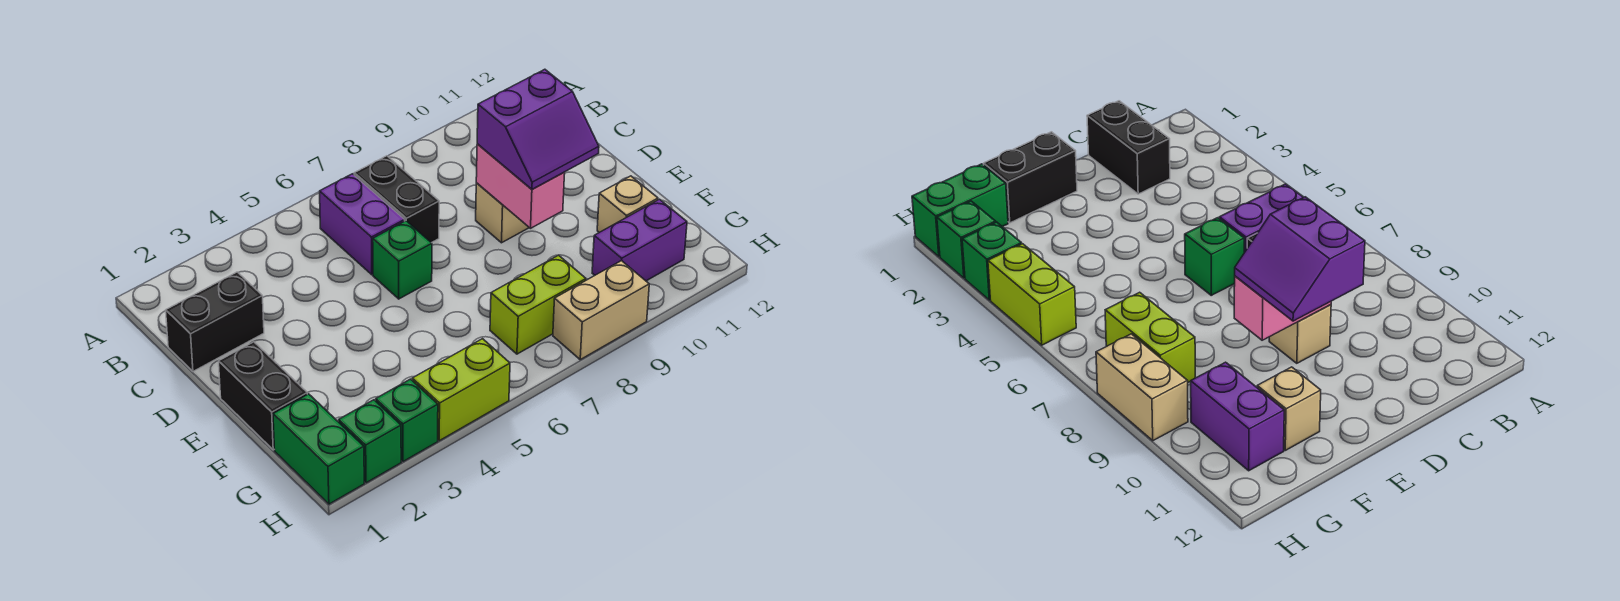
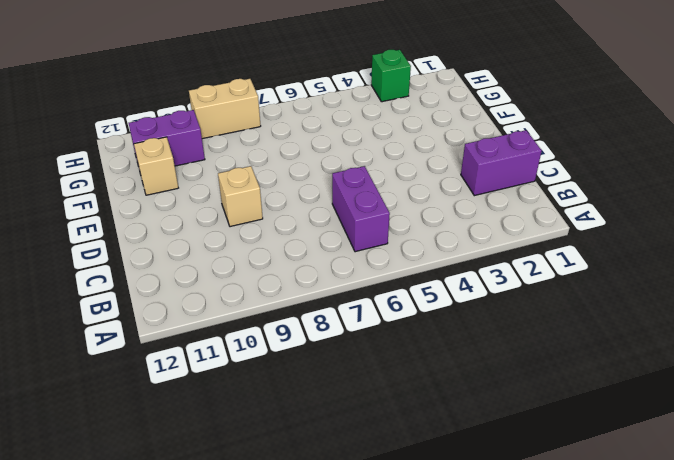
purple 1x2 brick [461,130,542,196] -> black 1x2 brick [166,272,264,371]
none -> black 1x2 brick [354,156,439,243]
none -> green 1x1 brick [373,221,432,299]
none -> black 1x2 brick [219,342,307,450]

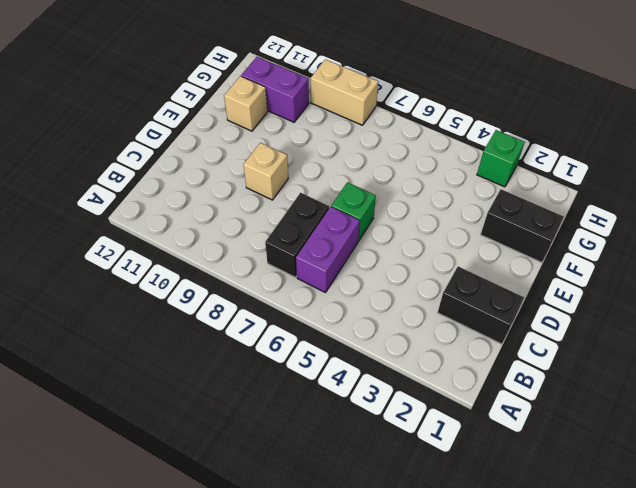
black 1x2 brick [481,189,564,263] -> black 1x2 brick turned to [219,342,307,450]
none -> green 1x2 brick [273,394,364,504]
none -> lime 1x2 brick [490,255,586,354]
none -> green 1x1 brick [339,400,401,483]

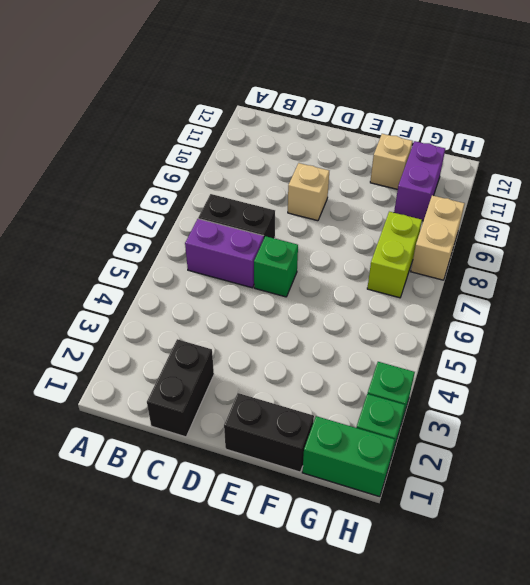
none -> lime 1x2 brick [412,339,510,441]
none -> pink 1x2 brick [476,144,565,228]
none -> purple 2x2 slope [477,69,599,189]

